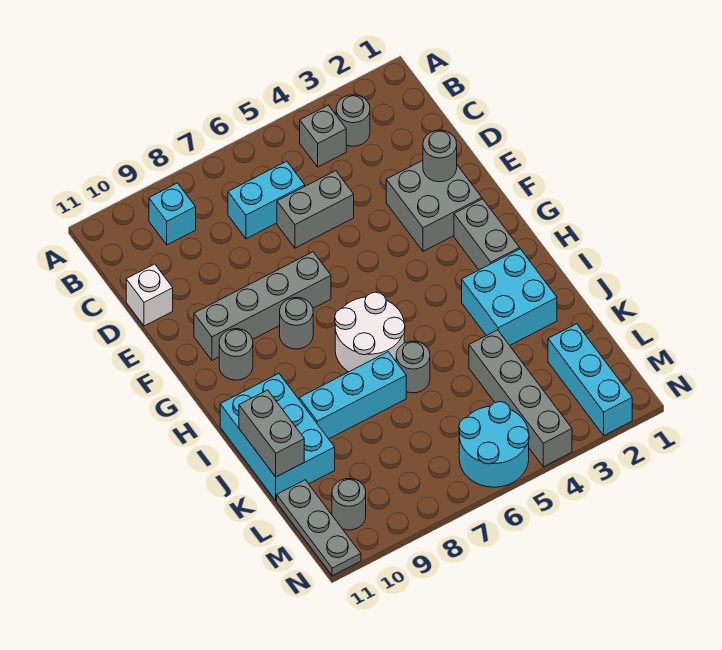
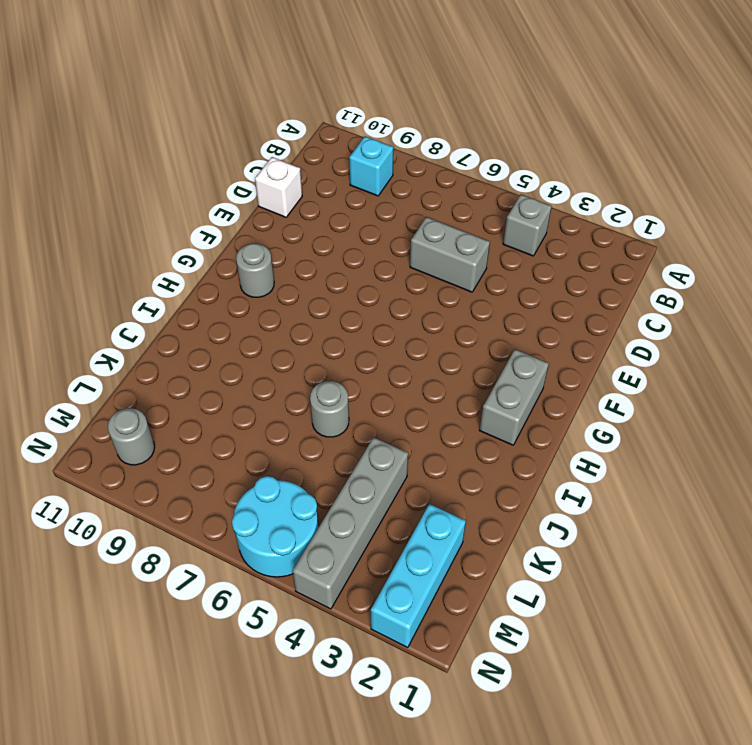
none -> grey 1x1 round brick [336,95,370,146]
none -> cyan 1x2 brick [228,161,305,239]
none -> grey 2x2 brick [386,160,482,251]

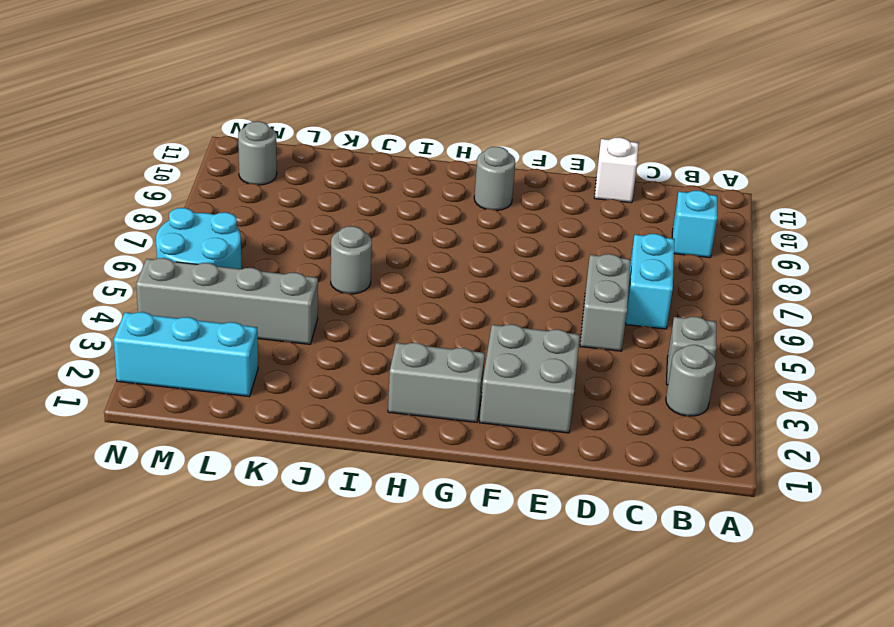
none -> grey 1x4 brick [194,252,331,360]
none -> grey 1x1 round brick [280,298,313,349]
none -> white 2x2 round brick [335,292,405,372]

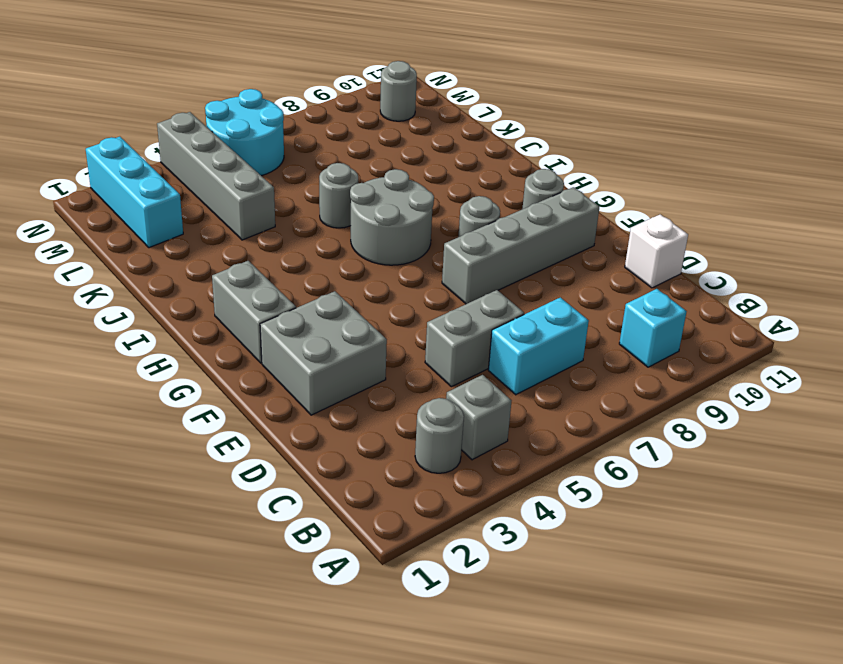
grey 2x2 round brick [350,169,434,265] -> white 2x2 round brick [335,292,405,372]
none -> cyan 2x2 brick [462,249,557,345]
none -> cyan 2x3 brick [220,374,335,501]
none -> cyan 1x3 brick [299,352,406,439]

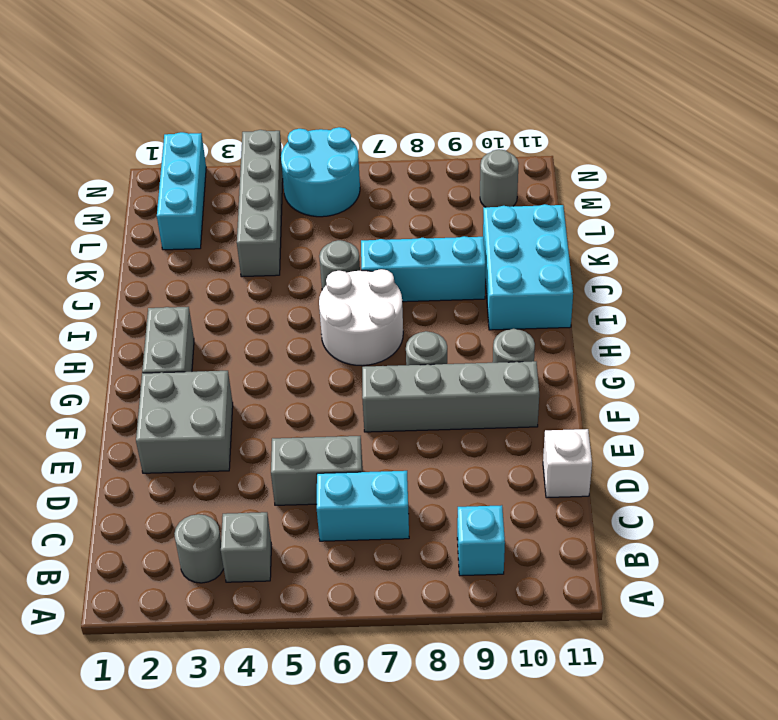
none -> cyan 2x2 brick [462,249,557,345]
none -> grey 1x3 plate [277,480,361,576]
none -> grey 1x1 round brick [423,130,457,182]

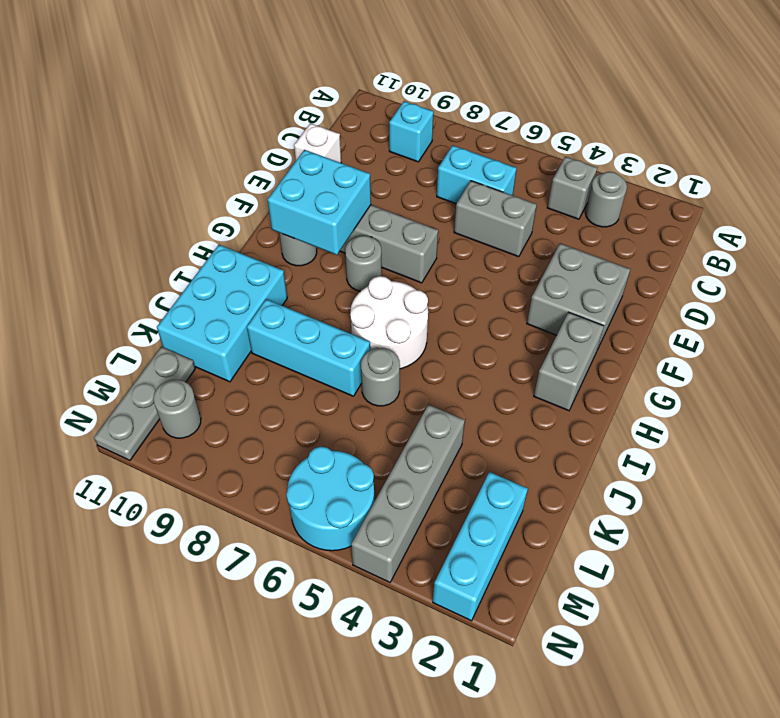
cyan 2x2 brick [268,150,371,255] -> cyan 2x2 brick moved to [462,249,557,345]
none -> grey 1x1 round brick [423,130,457,182]
none -> grey 1x2 brick [239,390,304,477]

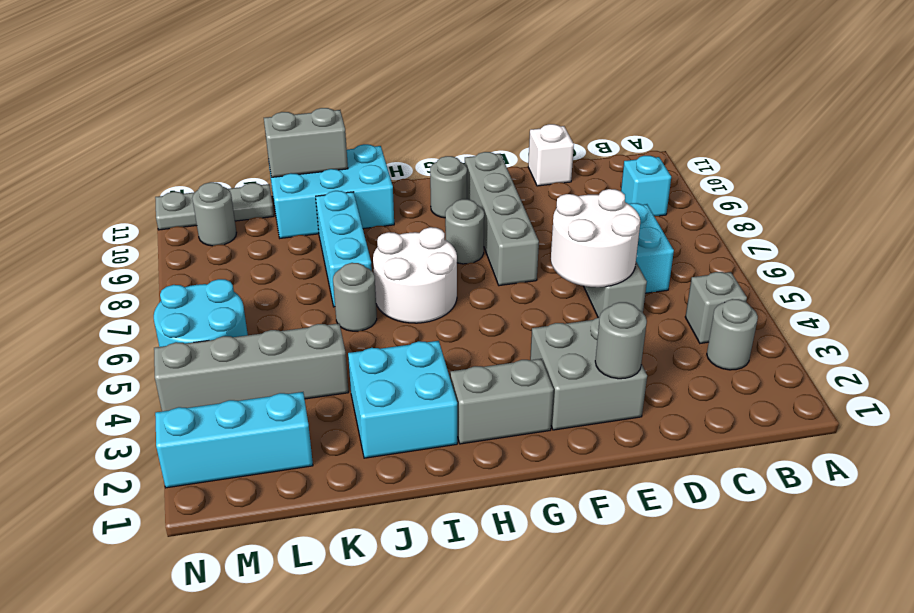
white 2x2 round brick [551,189,640,287] -> none

